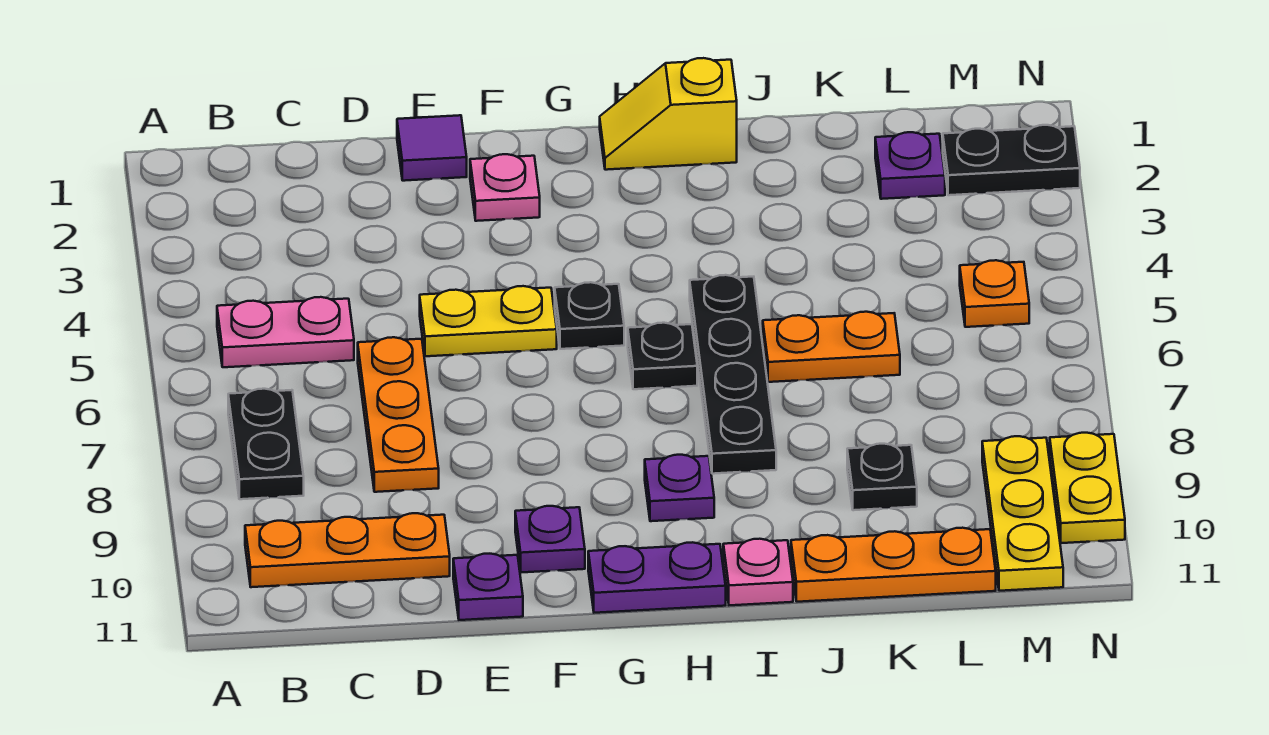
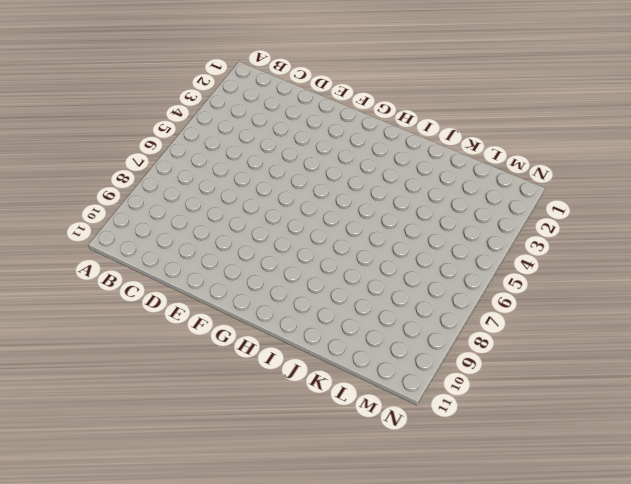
none -> pink 1x2 plate [217,297,354,367]
none -> black 1x2 plate [228,389,304,499]
none -> orange 1x3 plate [245,513,450,587]

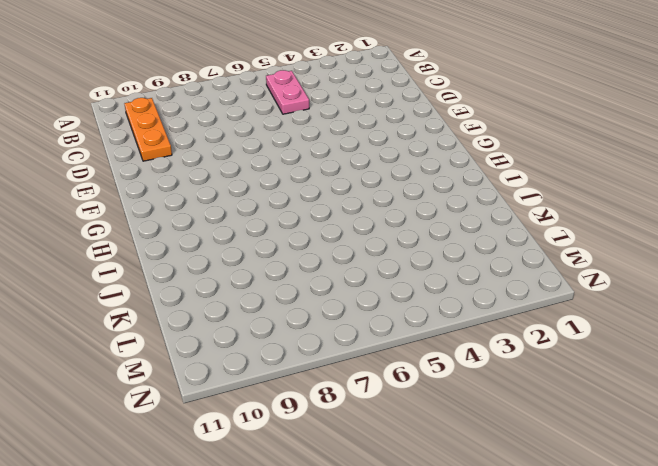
none -> black 1x2 plate [228,389,304,499]
none -> orange 1x3 plate [358,337,439,492]
none -> purple 1x1 tile [397,115,467,181]

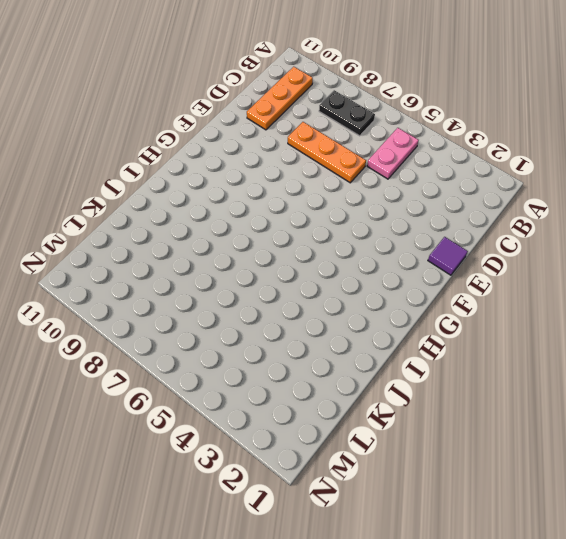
none -> yellow 1x2 plate [420,286,557,356]
none -> purple 1x1 plate [453,554,523,620]
none -> pink 1x1 plate [470,154,540,221]

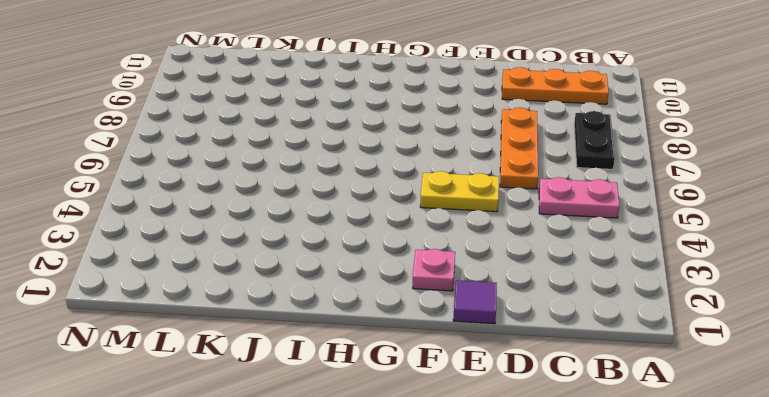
none -> purple 1x1 plate [453,554,523,620]
none -> purple 1x1 plate [515,506,585,573]
none -> black 1x1 plate [555,282,624,349]

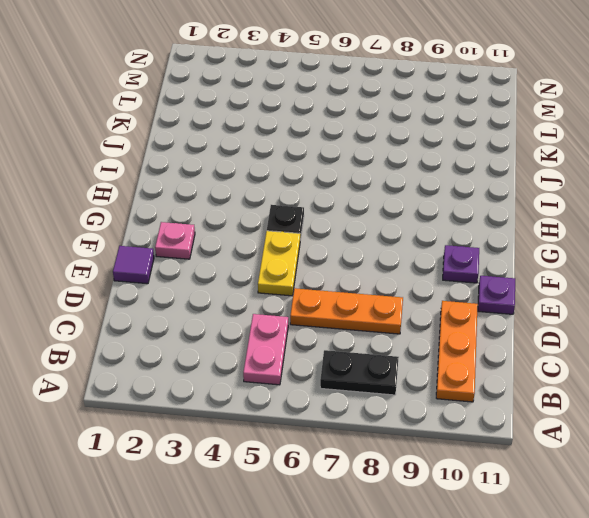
none -> purple 1x2 plate [588,542,726,613]
none -> yellow 1x2 slope [600,58,737,170]
none -> black 1x1 plate [628,323,697,389]

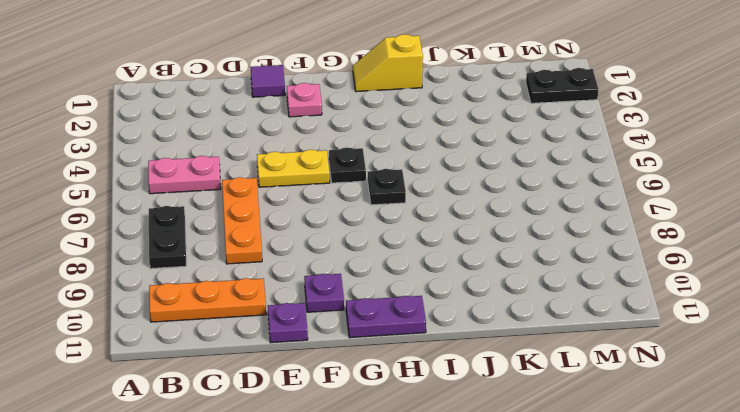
none -> purple 1x1 plate [645,455,714,521]
none -> black 1x4 plate [690,275,776,474]
none -> pink 1x1 plate [723,539,793,605]

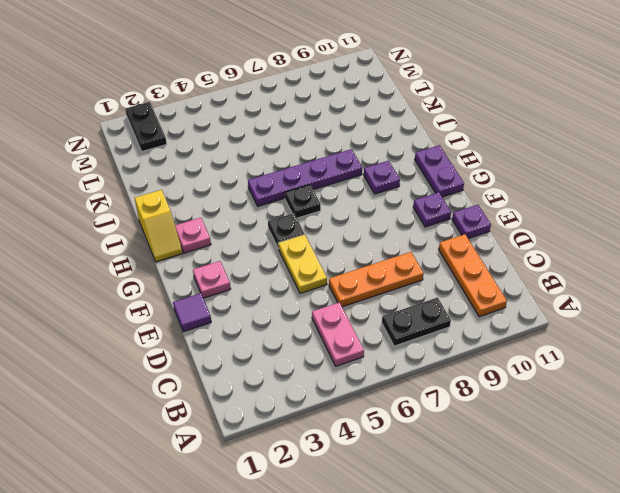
pink 1x1 plate [175,218,211,253] -> pink 1x1 plate moved to [723,539,793,605]
purple 1x4 plate [248,149,362,206] -> black 1x4 plate [690,275,776,474]
none -> orange 1x2 plate [763,312,900,382]
none -> orange 1x3 plate [791,528,996,602]
none -> black 1x1 plate [847,444,917,510]

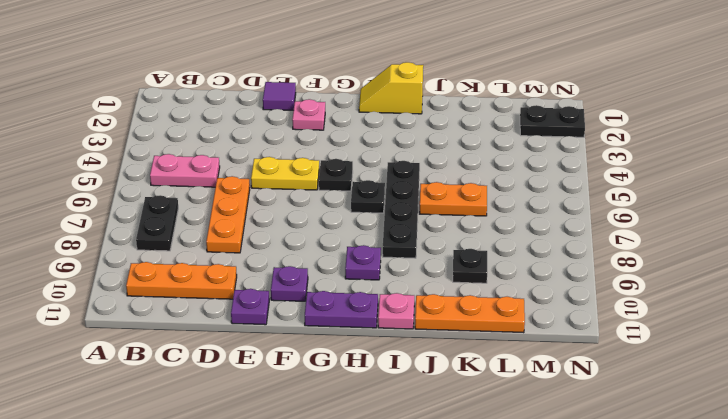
none -> purple 1x1 plate [875,132,945,199]
none -> orange 1x1 plate [960,260,1029,327]
none -> yellow 1x3 plate [982,436,1063,591]

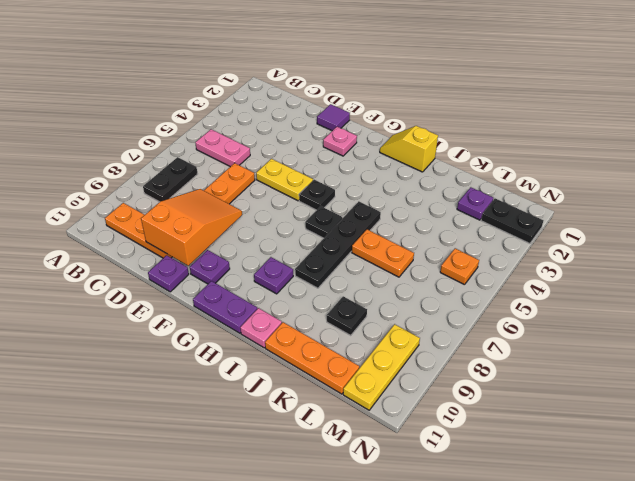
orange 2x3 slope [141,189,242,266] -> none
none -> yellow 1x2 plate [1050,433,1125,543]

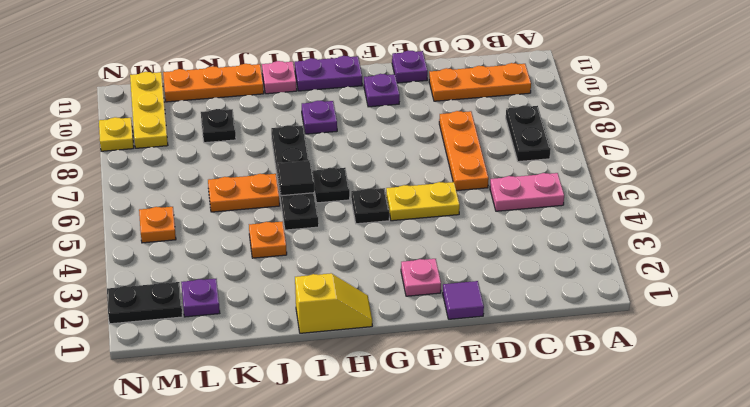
black 1x1 tile [277,160,314,196] -> none
orange 1x1 plate [249,221,287,258] -> none
yellow 1x1 plate [99,117,134,151] -> yellow 1x2 plate [1050,433,1125,543]

